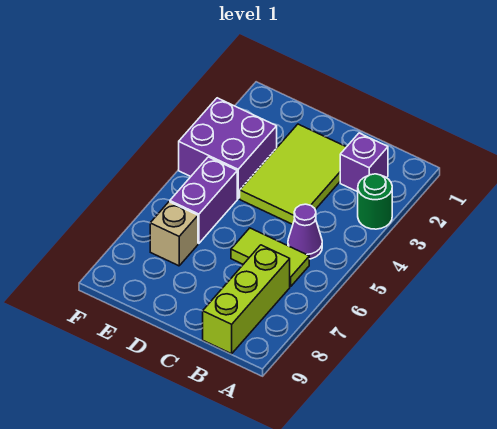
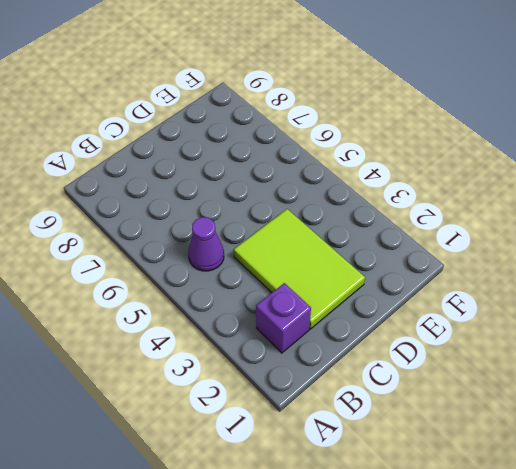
none -> green 1x1 round brick [358,174,392,229]
none -> lime 1x2 tile [231,228,309,287]

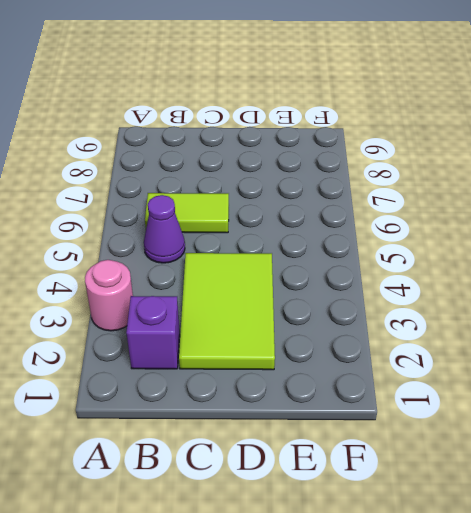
pink 1x1 round brick [85,260,133,331] -> green 1x1 round brick [358,174,392,229]
none -> lime 1x3 brick [203,245,290,354]
none -> purple 2x2 brick [179,98,277,199]

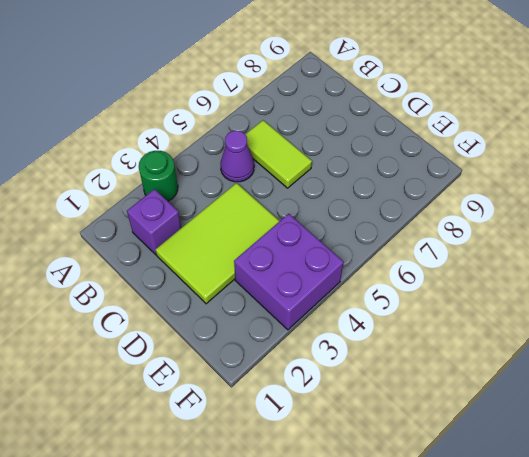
none -> lime 1x3 brick [203,245,290,354]
none -> purple 1x2 brick [170,157,237,243]

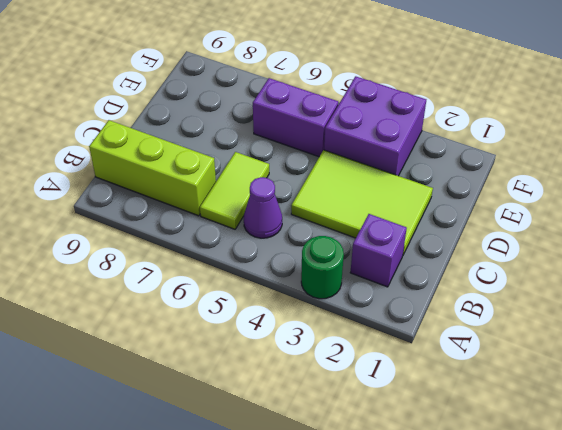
none -> tan 1x1 brick [150,202,198,266]

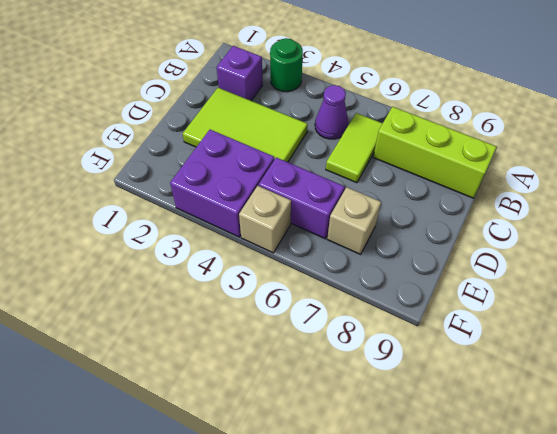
tan 1x1 brick [239,186,291,253] -> none

